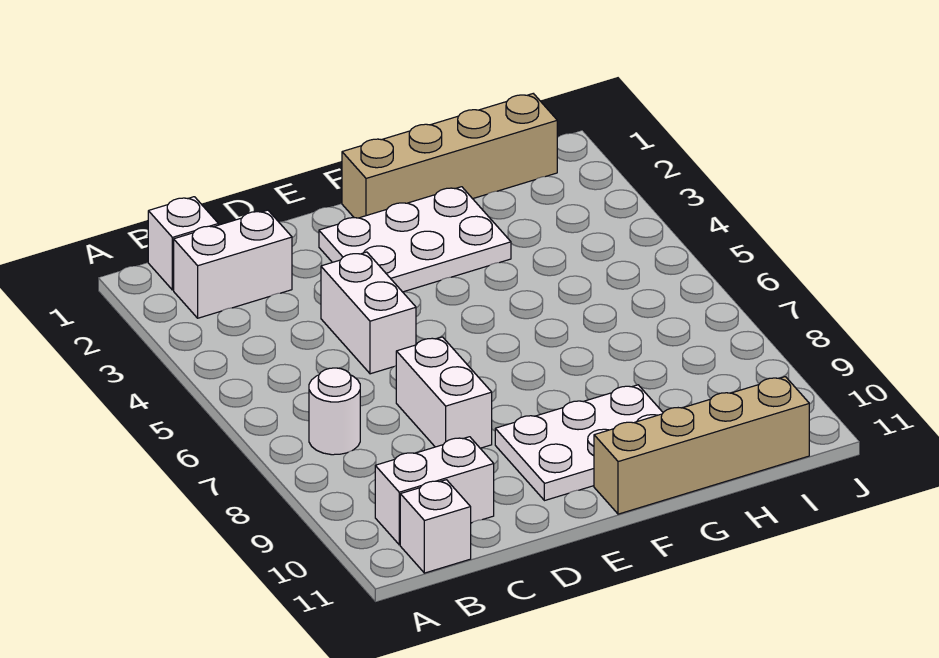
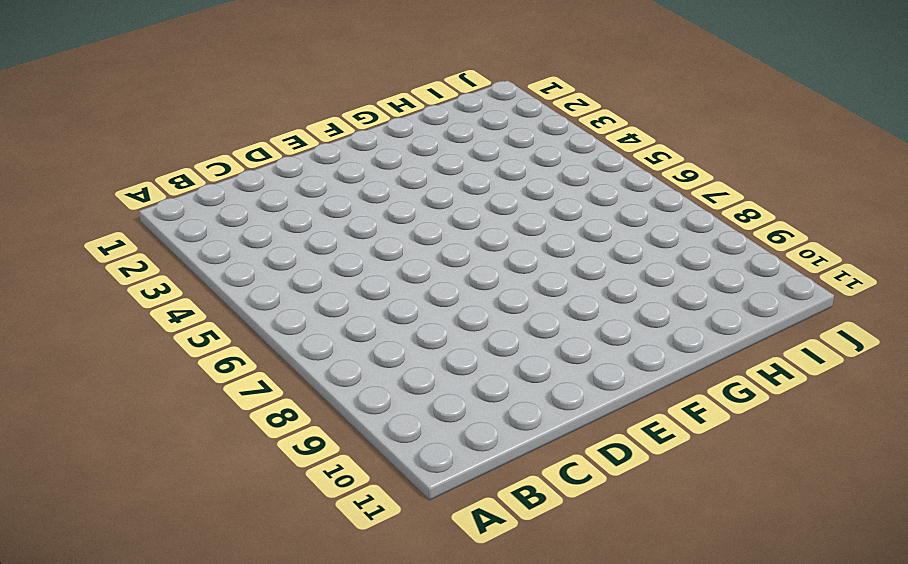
none -> white 1x1 brick [148,197,218,290]
none -> white 1x2 brick [174,210,292,318]

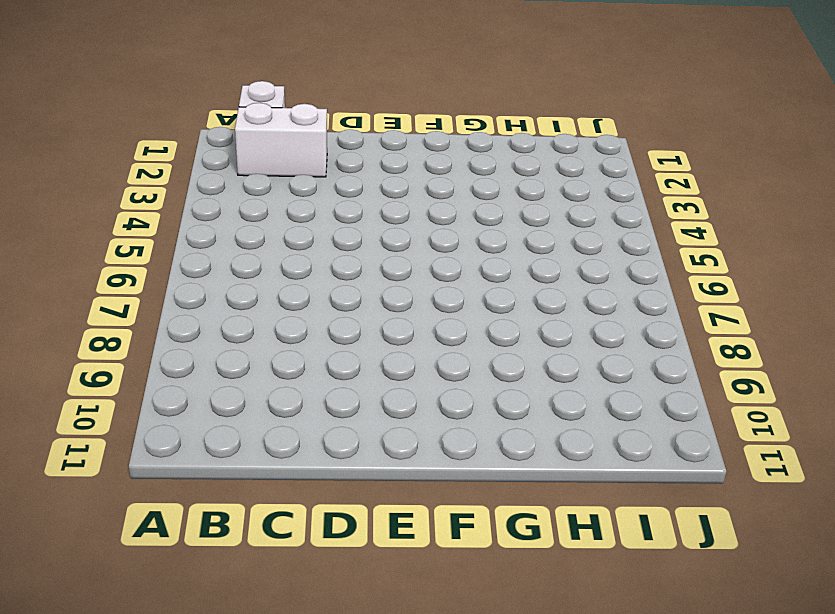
none -> white 1x1 round brick [309,368,360,455]
none -> white 1x2 brick [375,437,494,545]

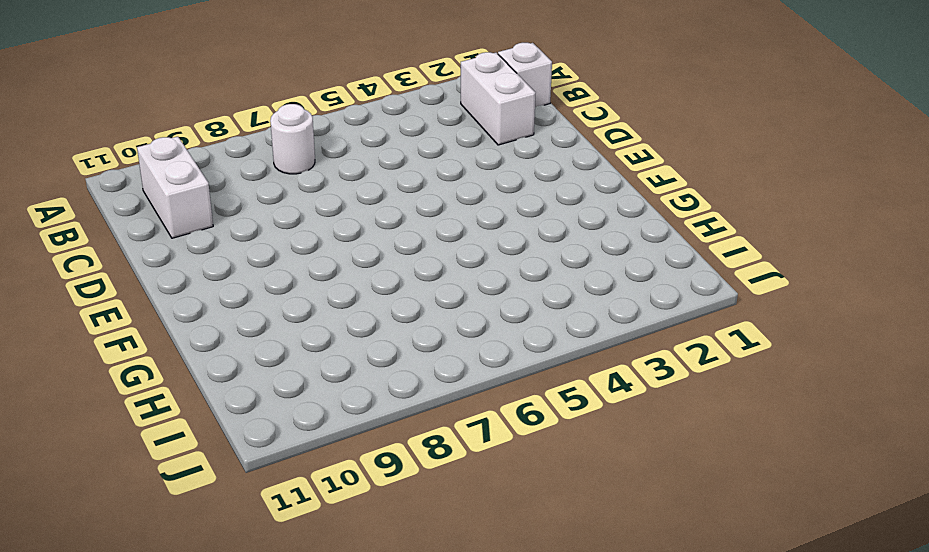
none -> white 1x1 brick [400,480,471,573]
none -> white 1x2 brick [321,252,416,374]

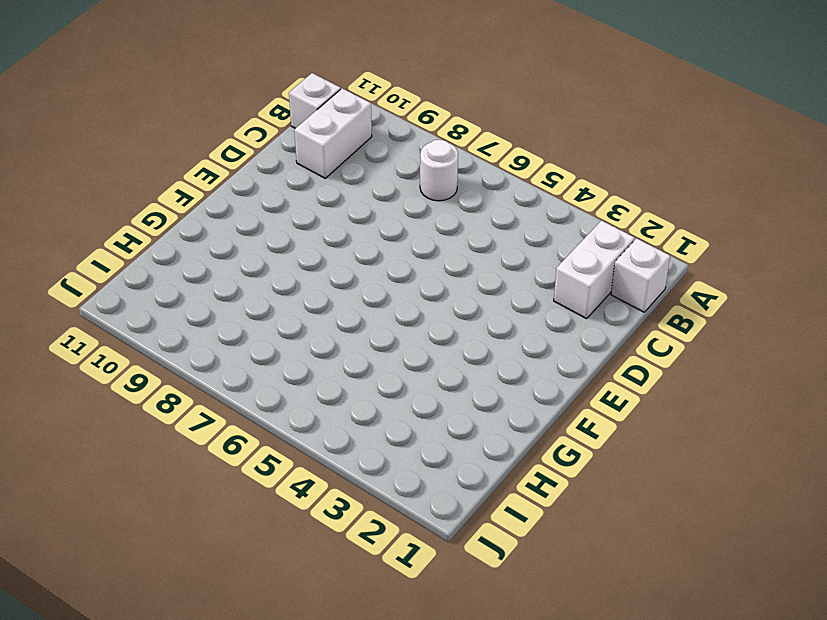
none -> white 1x2 brick [321,252,416,374]
none -> white 1x2 brick [396,337,492,448]

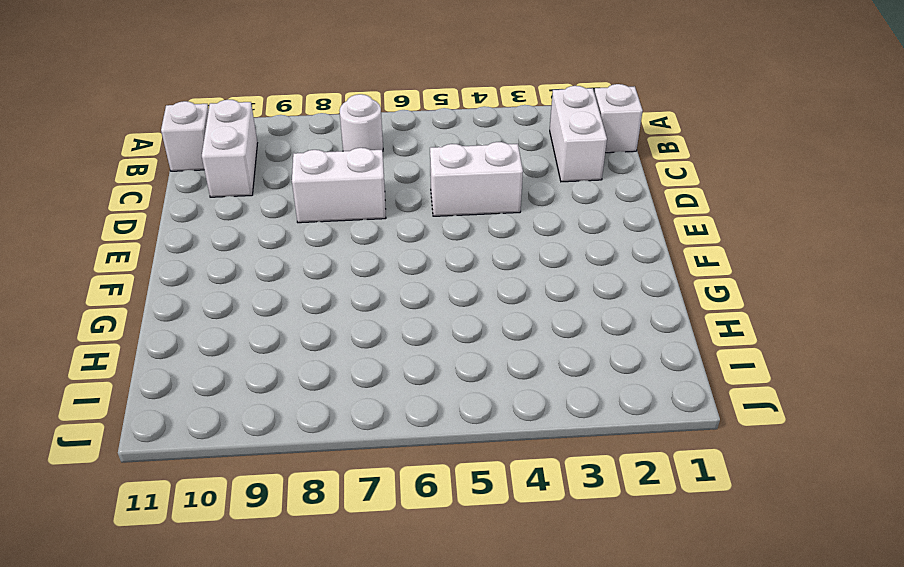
none -> white 2x3 plate [319,187,511,292]
none -> white 2x3 plate [495,385,663,501]

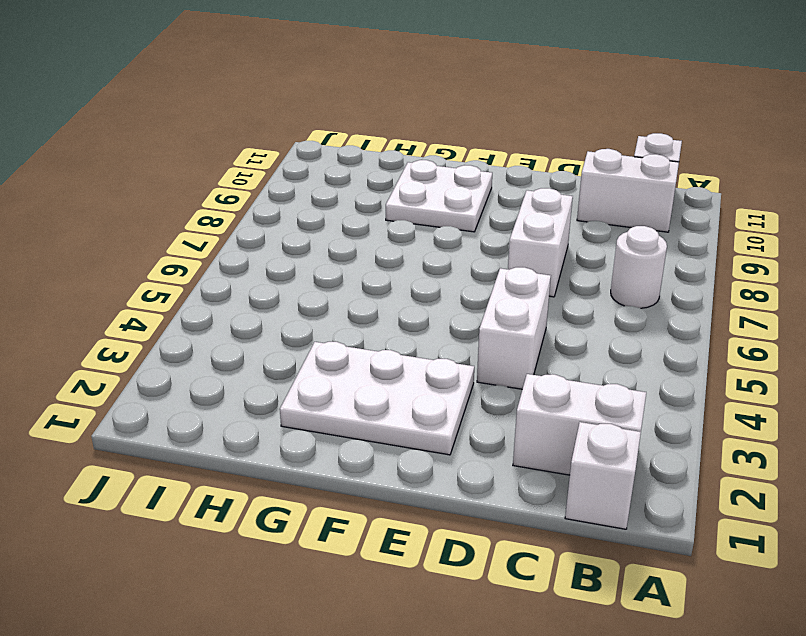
white 2x2 plate [386,160,492,232] -> white 2x3 plate [495,385,663,501]
none -> tan 1x4 brick [342,94,557,218]
none -> tan 1x4 brick [594,377,809,514]

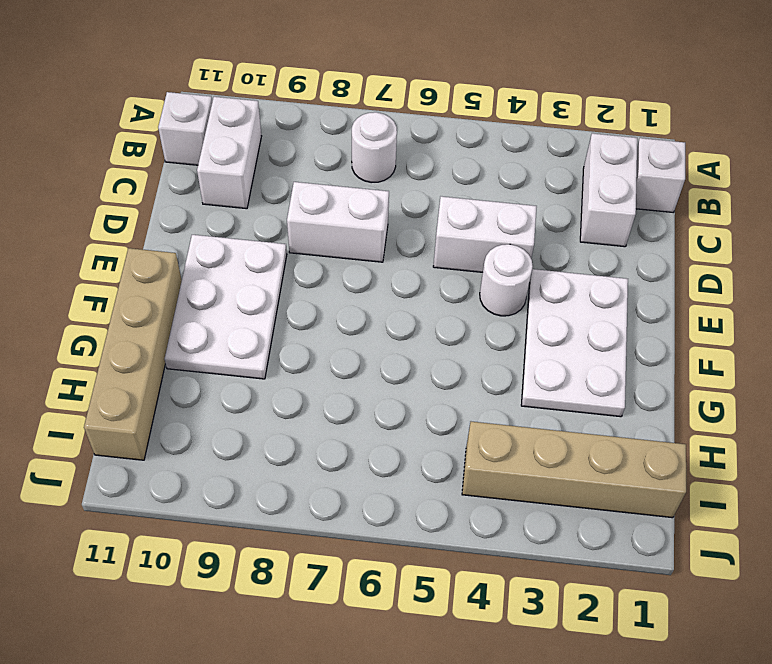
white 1x1 round brick [480,244,533,316] -> none
tan 1x4 brick [462,422,686,518] -> tan 1x4 brick turned to [342,94,557,218]

